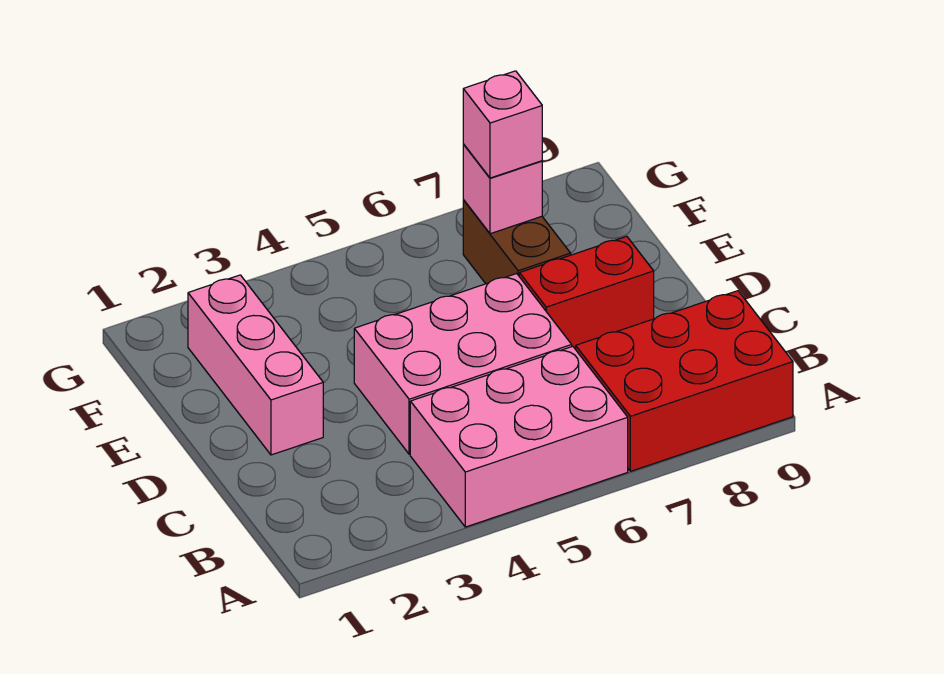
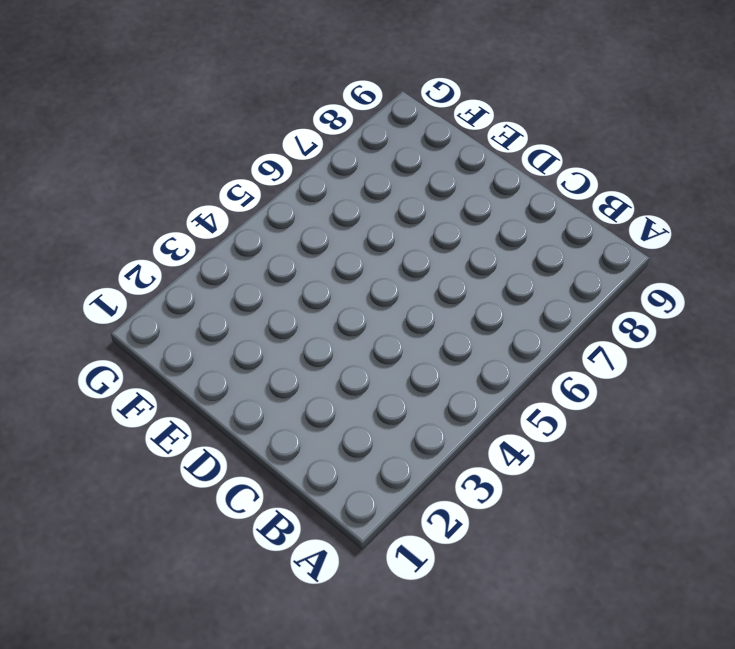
none -> pink 2x3 brick [410,346,628,527]
none -> red 2x3 brick [576,291,793,471]

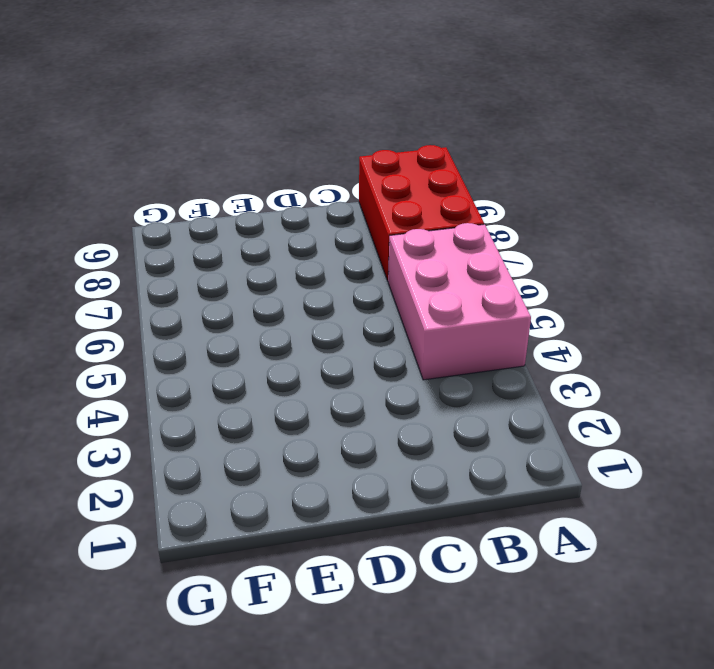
none -> pink 2x3 brick [354,274,572,454]
none -> pink 1x3 brick [188,275,323,455]

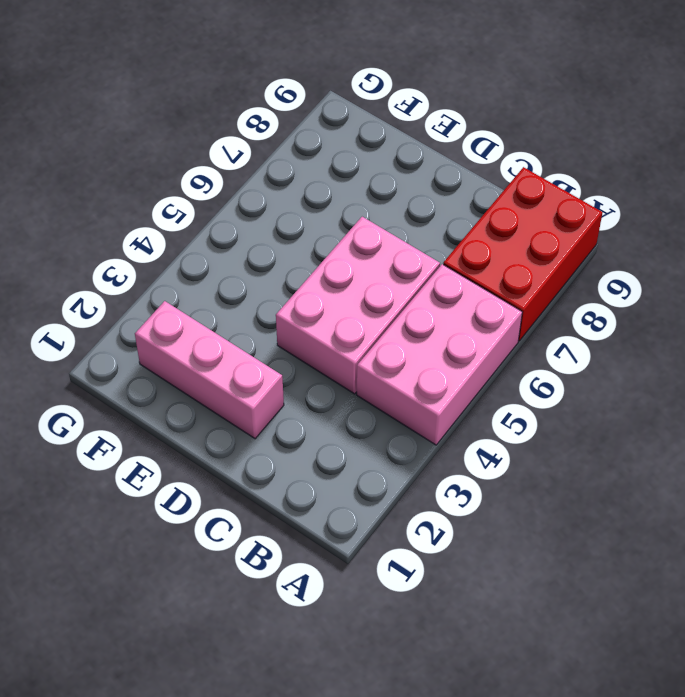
none -> red 1x2 brick [519,236,654,349]
none -> brown 1x2 brick [463,200,571,284]

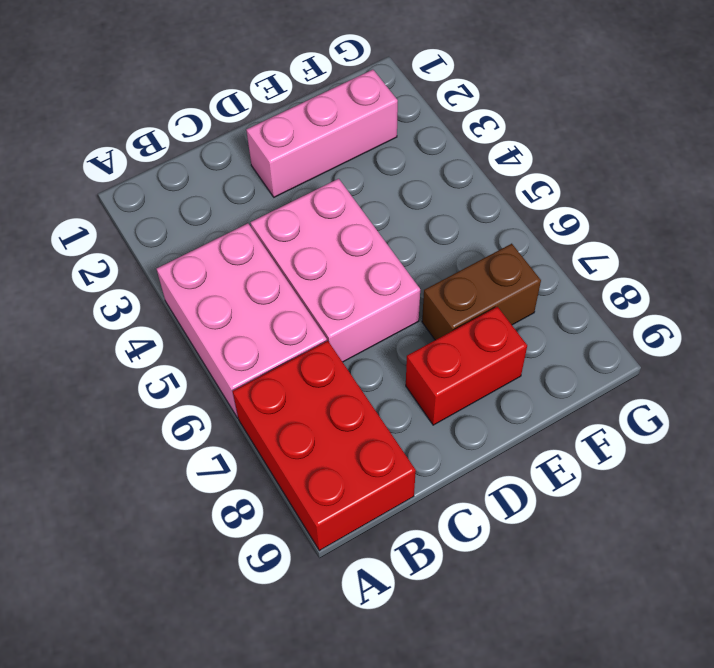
red 1x2 brick [406,307,527,425] -> red 1x2 brick turned to [519,236,654,349]
none -> pink 1x1 brick [463,144,542,234]
none -> pink 1x1 brick [463,71,542,178]

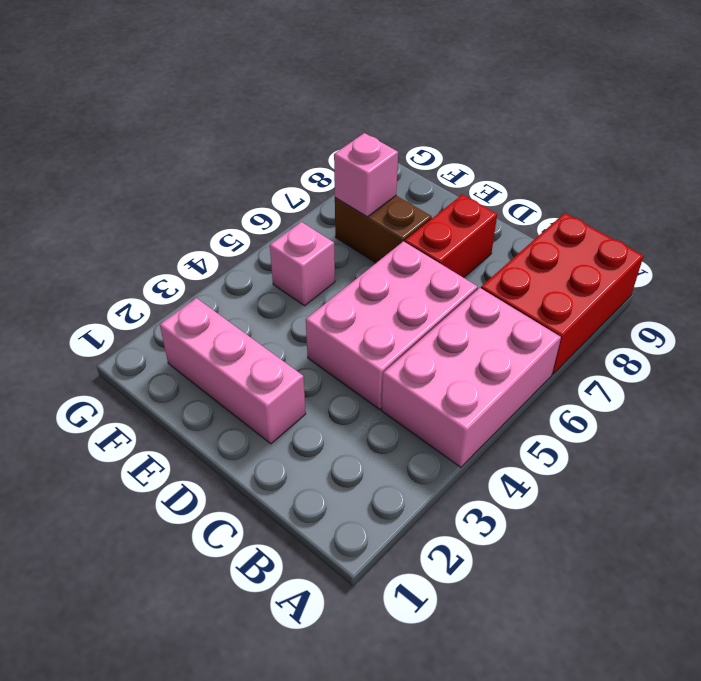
pink 1x1 brick [270,222,335,306] -> pink 1x1 brick moved to [463,71,542,178]

